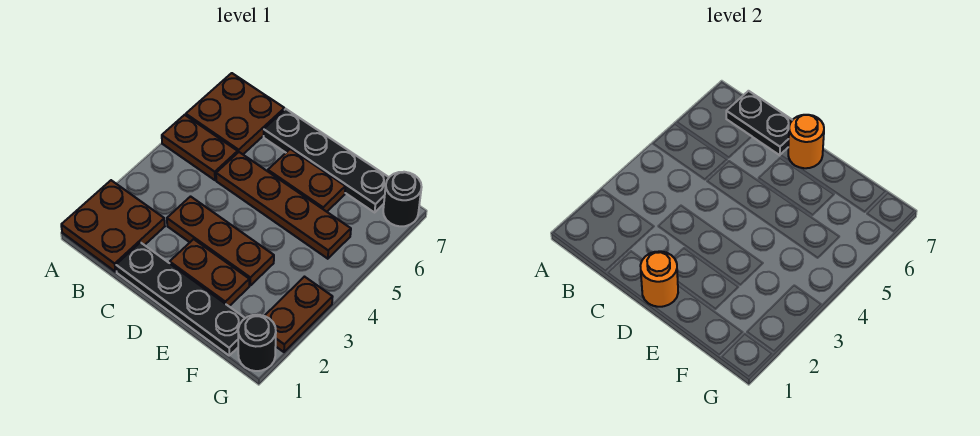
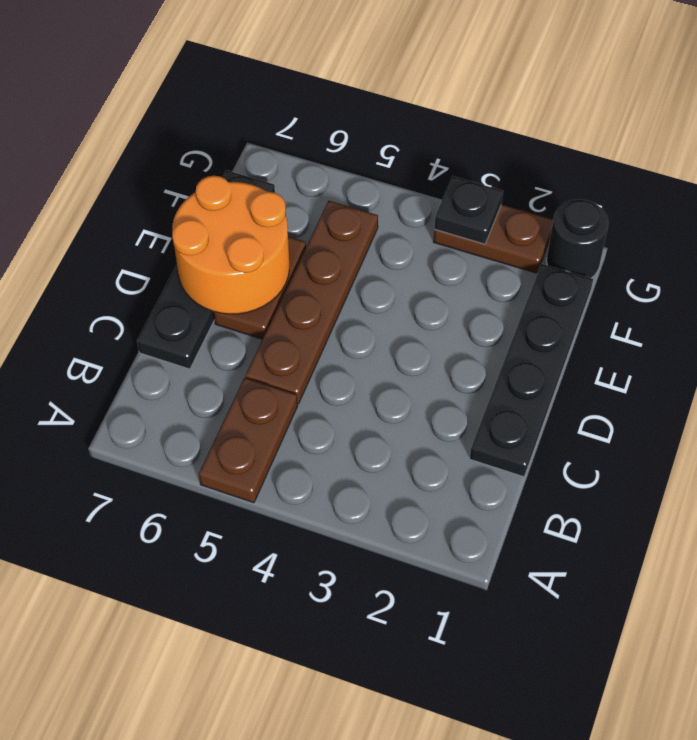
orange 2x2 round brick [172,176,289,314] -> orange 1x1 round brick [788,115,824,168]
black 1x1 plate [434,176,503,244] -> none
none -> brown 2x2 plate [61,180,165,272]
none -> brown 2x2 plate [186,73,284,154]
none -> brown 1x3 plate [167,197,274,285]

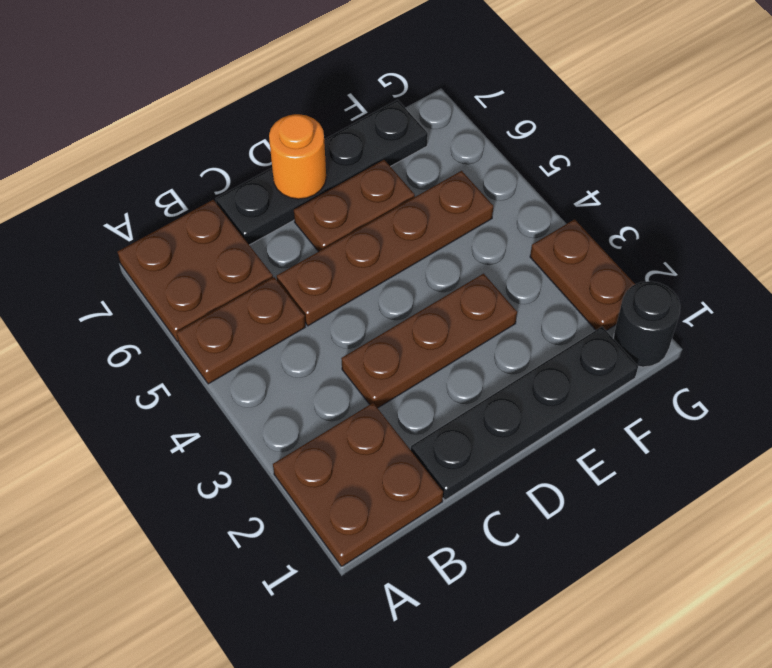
none -> brown 1x2 plate [170,239,249,306]
none -> black 1x1 round brick [383,172,422,226]
none -> black 1x2 plate [726,91,792,155]

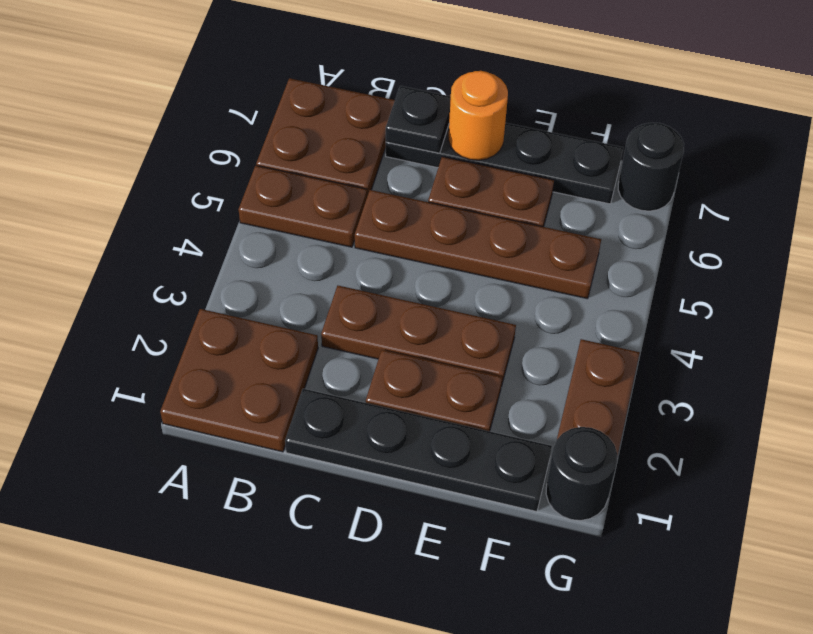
black 1x1 plate [386,86,451,153] -> black 1x2 plate [726,91,792,155]
none -> orange 1x1 round brick [640,251,678,307]

